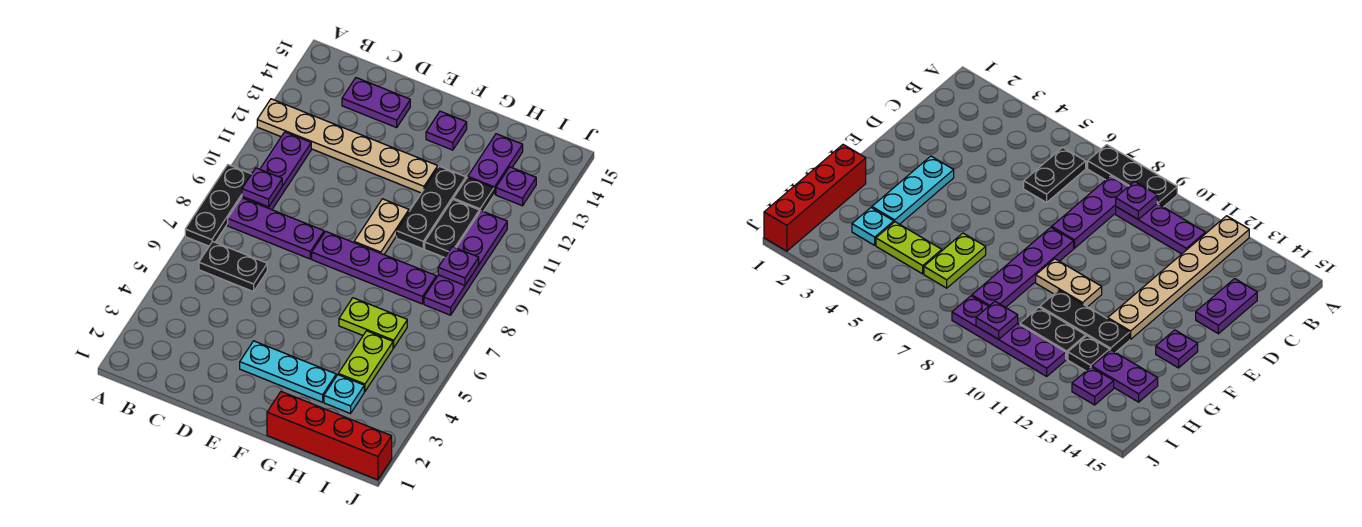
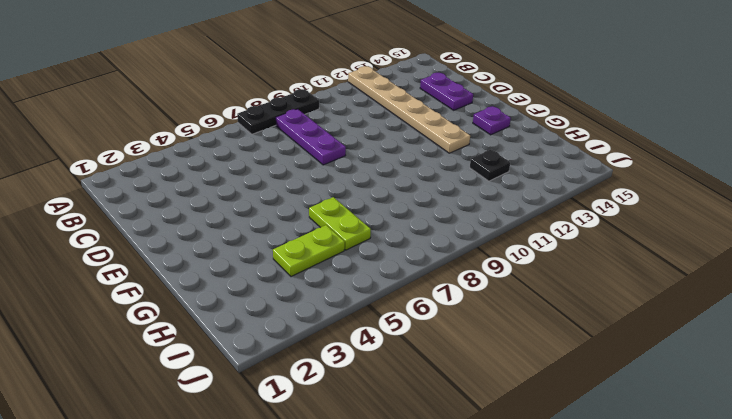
none -> black 1x2 plate [199,242,267,292]
none -> purple 1x3 plate [242,132,311,210]
none -> cyan 1x3 plate [240,341,336,402]

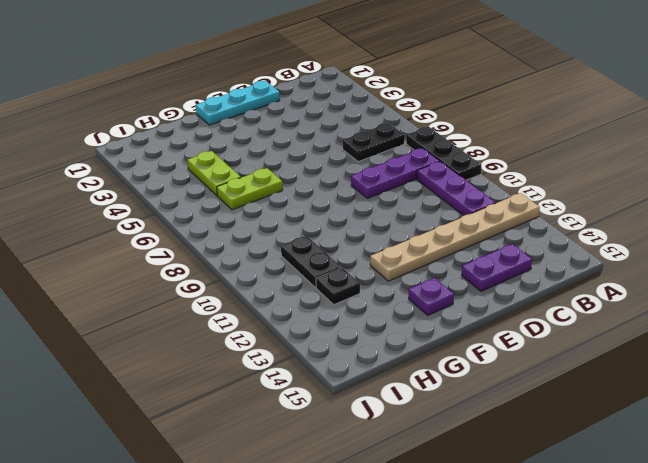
cyan 1x3 plate [196,81,280,125] -> cyan 1x3 plate moved to [240,341,336,402]
none -> purple 1x4 plate [312,231,436,304]
none -> tan 1x2 plate [354,199,409,255]
none -> red 1x4 brick [267,392,392,480]

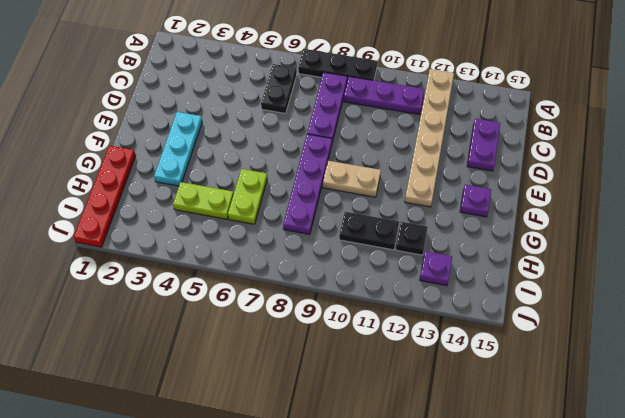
red 1x4 plate [74,146,136,247] -> red 1x4 brick [267,392,392,480]
none -> black 1x3 plate [397,166,466,249]
none -> cyan 1x1 plate [324,375,364,414]
none -> purple 1x2 plate [468,134,523,195]

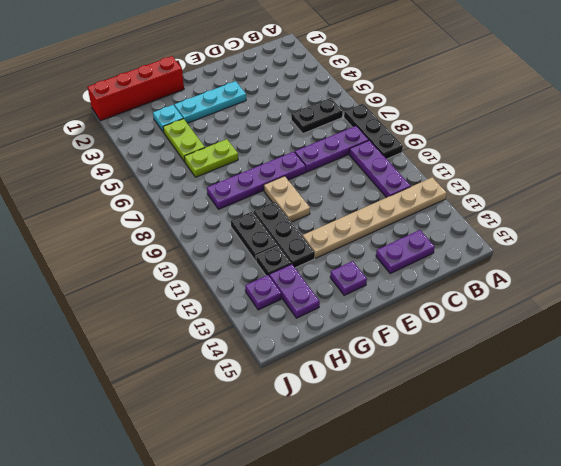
none -> purple 1x4 plate [424,211,507,315]
none -> purple 1x1 plate [242,168,282,207]
none -> purple 1x1 plate [438,247,479,285]

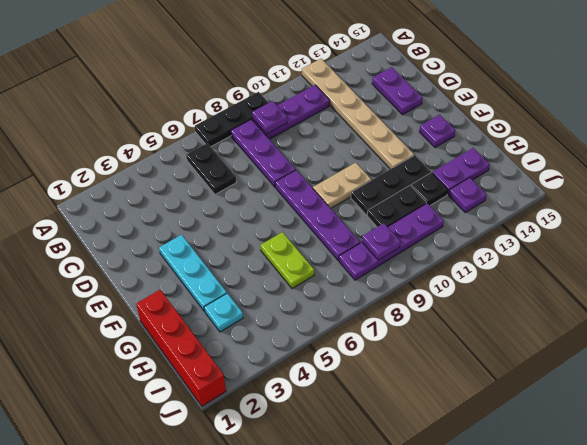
none -> lime 1x2 plate [338,331,393,392]

